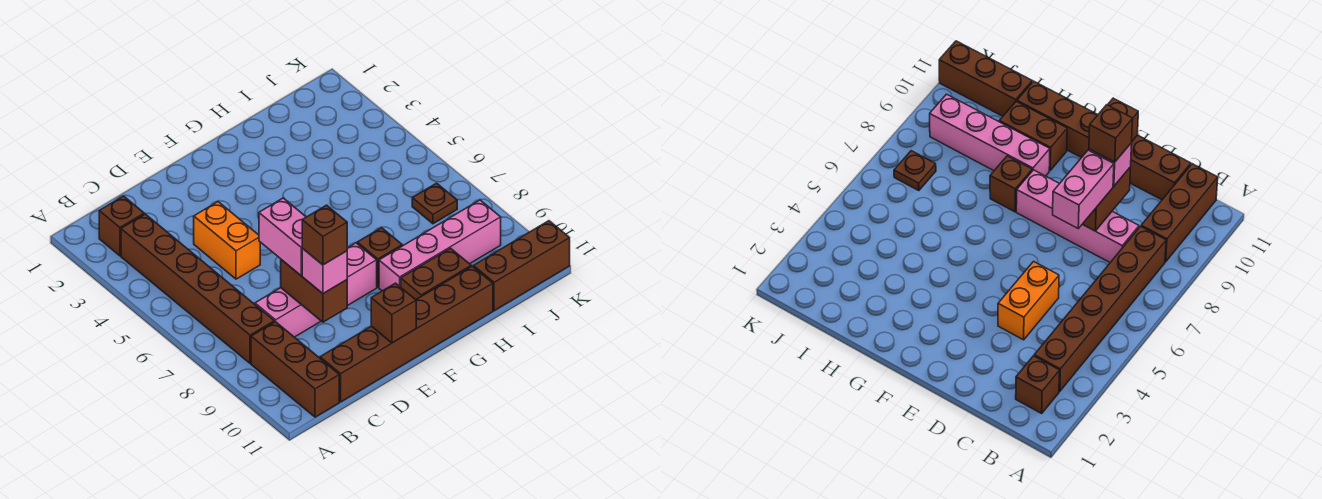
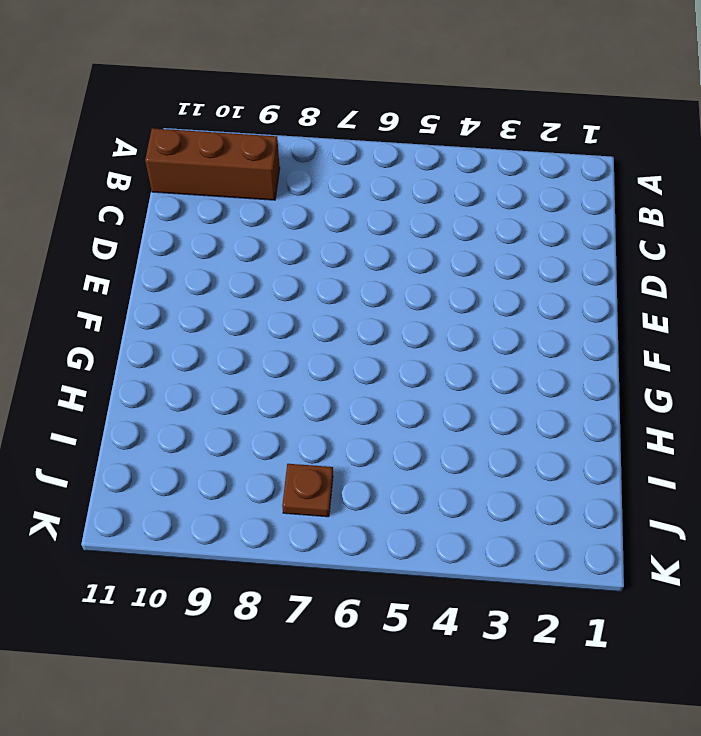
none -> brown 1x1 brick [99,196,144,256]
none -> brown 1x6 brick [121,214,274,363]
none -> pink 1x4 brick [255,243,377,337]

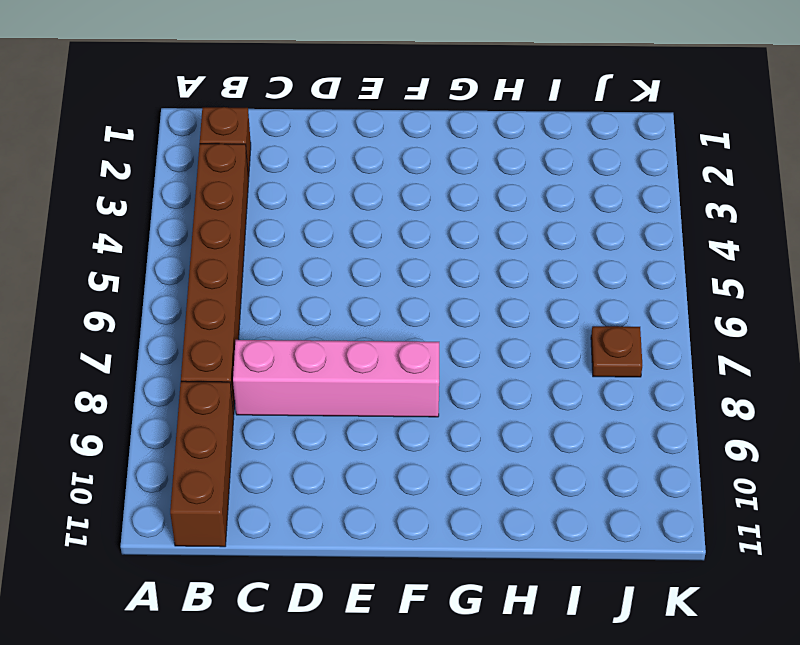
none -> brown 1x6 brick [320,266,493,402]
none -> orange 1x2 brick [194,202,260,279]
none -> brown 1x1 brick [357,228,402,287]

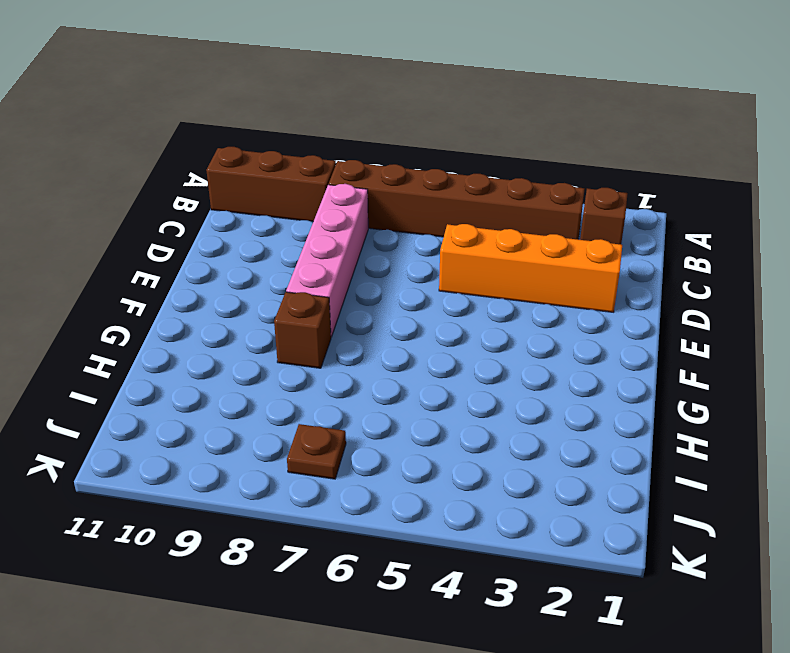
orange 1x4 brick [439,224,622,312] -> orange 1x2 brick [194,202,260,279]
none -> brown 1x6 brick [320,266,493,402]
none -> pink 1x4 brick [379,200,501,291]
none -> brown 1x2 brick [401,248,471,300]

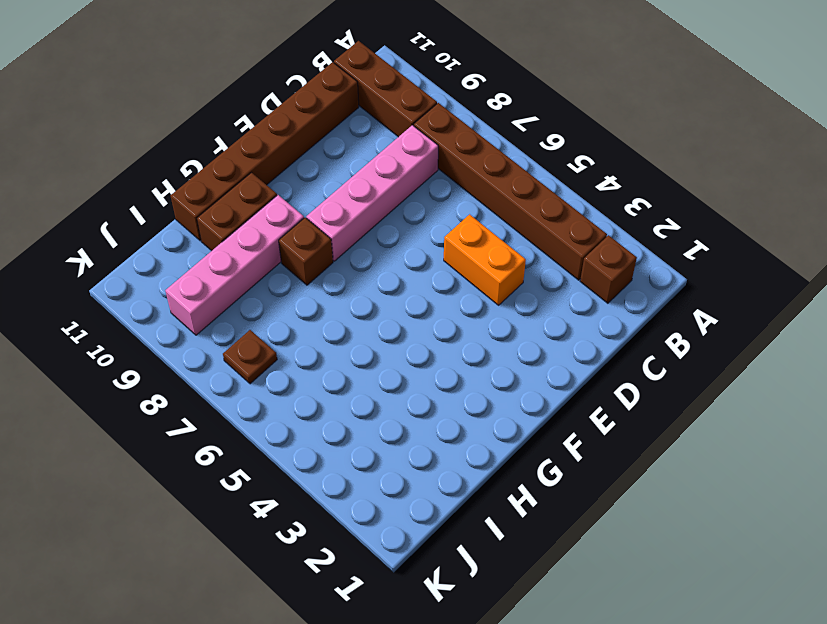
none -> brown 1x3 brick [473,221,570,311]
none -> brown 1x2 brick [281,260,347,322]
none -> brown 1x1 brick [371,283,416,343]

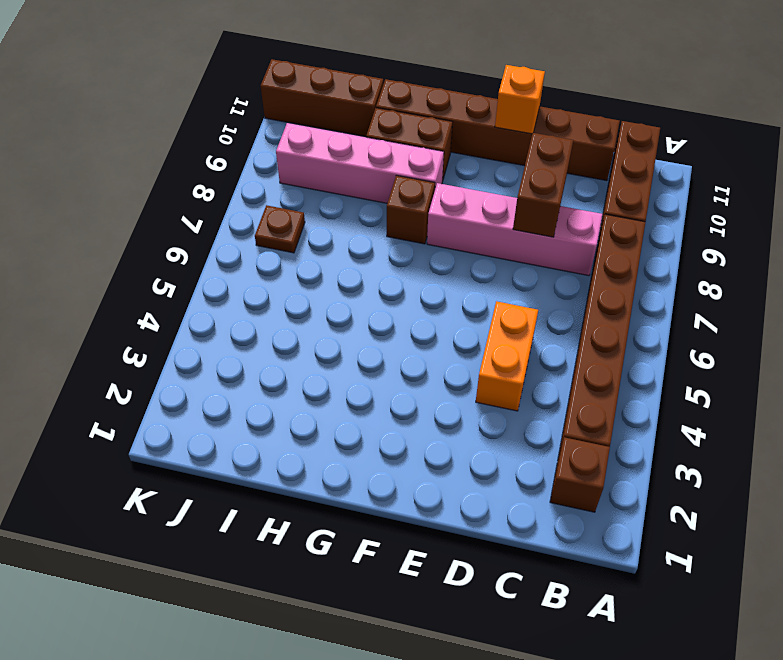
orange 1x1 brick [495,65,545,134] -> brown 1x1 brick [371,283,416,343]
none -> pink 1x2 brick [259,198,306,275]
none -> pink 1x1 brick [302,248,347,294]
none -> brown 1x1 brick [302,205,347,265]

